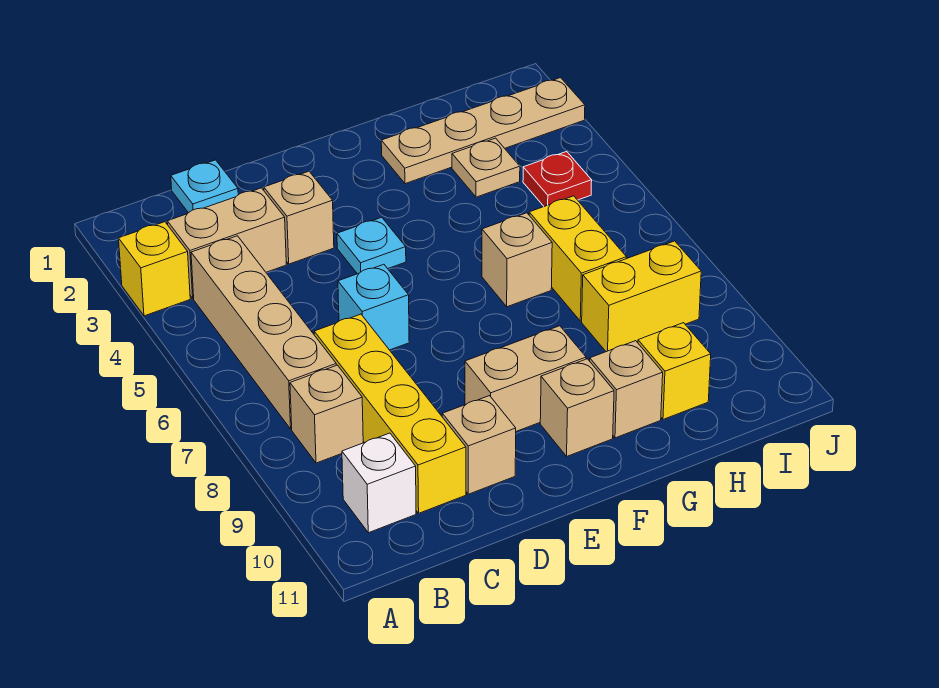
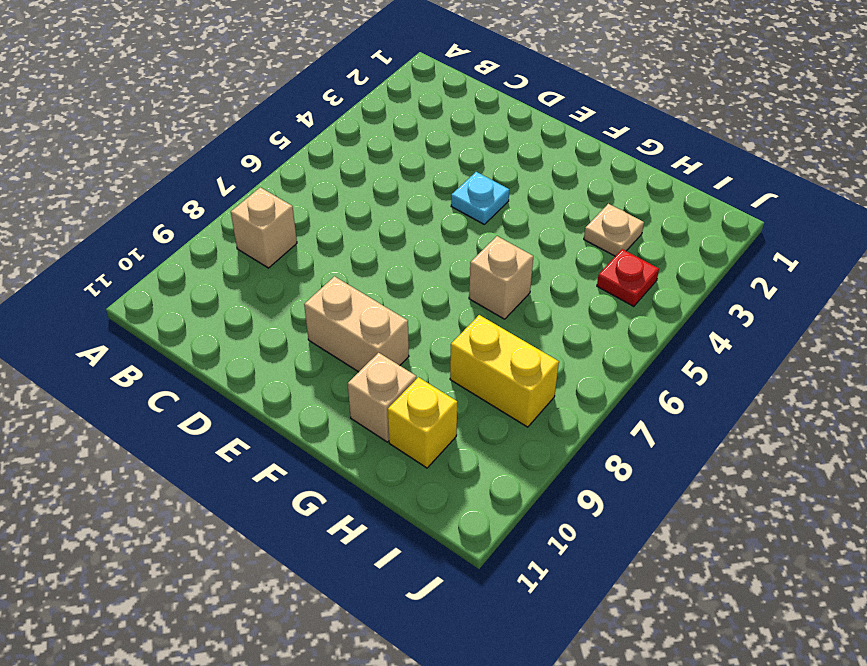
none -> yellow 1x1 brick [119,222,190,316]
none -> tan 1x2 brick [167,188,286,298]
none -> tan 1x4 brick [191,236,336,429]

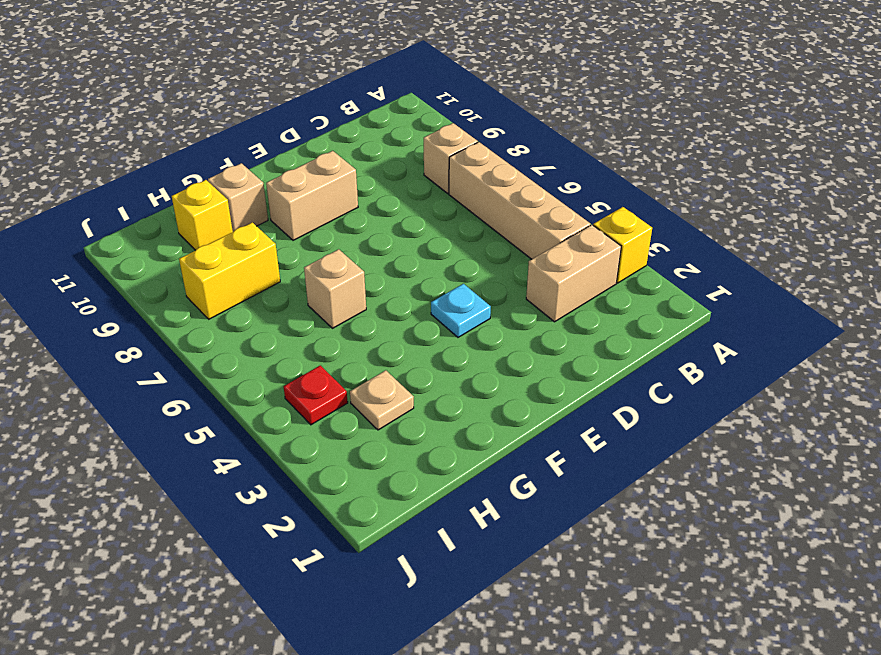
none -> white 1x1 brick [342,433,416,533]
none -> cyan 1x1 plate [171,160,238,213]
none -> yellow 1x4 brick [314,314,466,513]

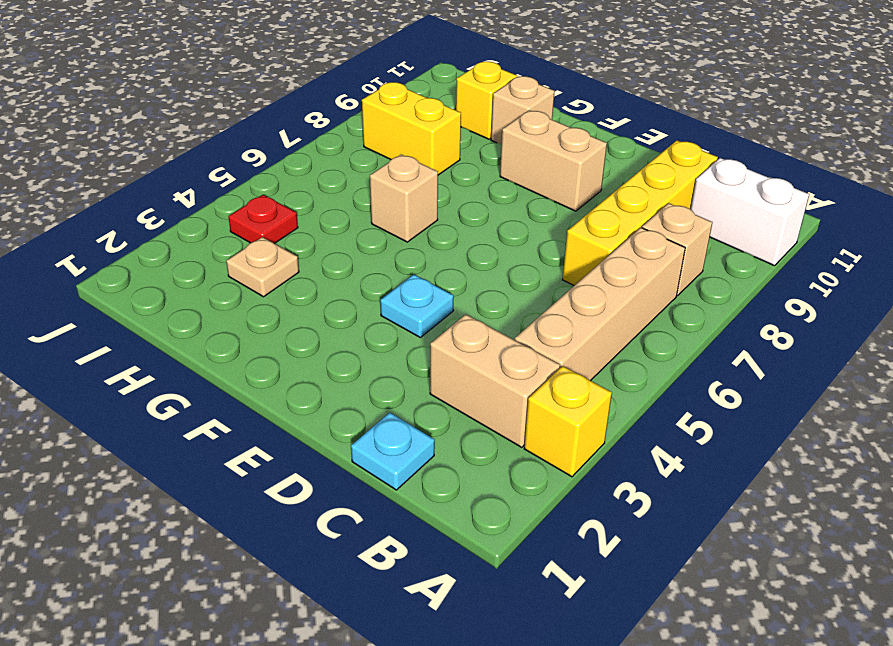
white 1x2 brick [691,158,809,266] -> white 1x1 brick [342,433,416,533]
none -> tan 1x1 brick [264,171,334,264]
none -> cyan 1x1 brick [338,264,409,350]
none -> tan 1x1 brick [442,396,516,494]

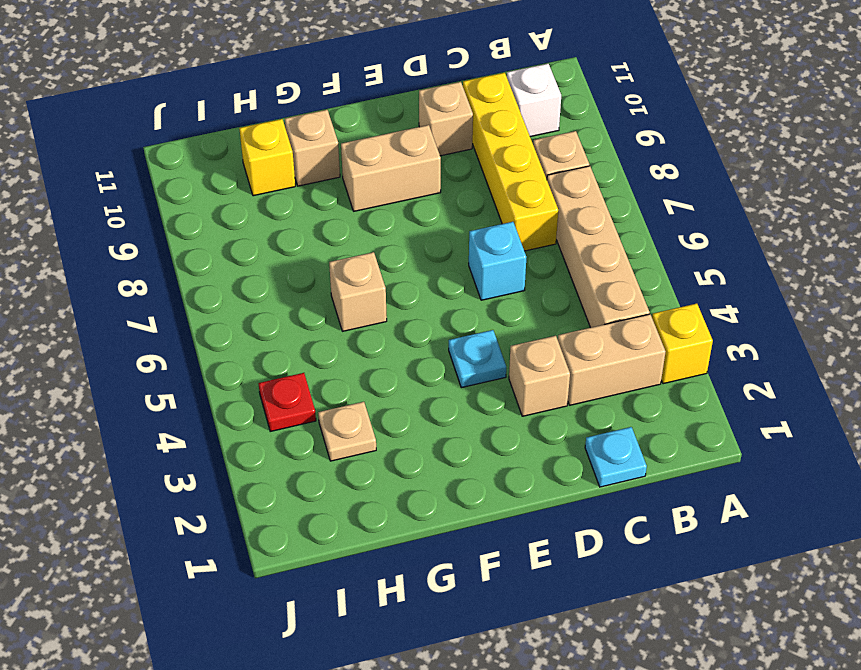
none -> tan 1x1 brick [540,359,614,456]
none -> tan 1x4 plate [381,78,585,184]
none -> yellow 1x2 brick [529,196,627,321]

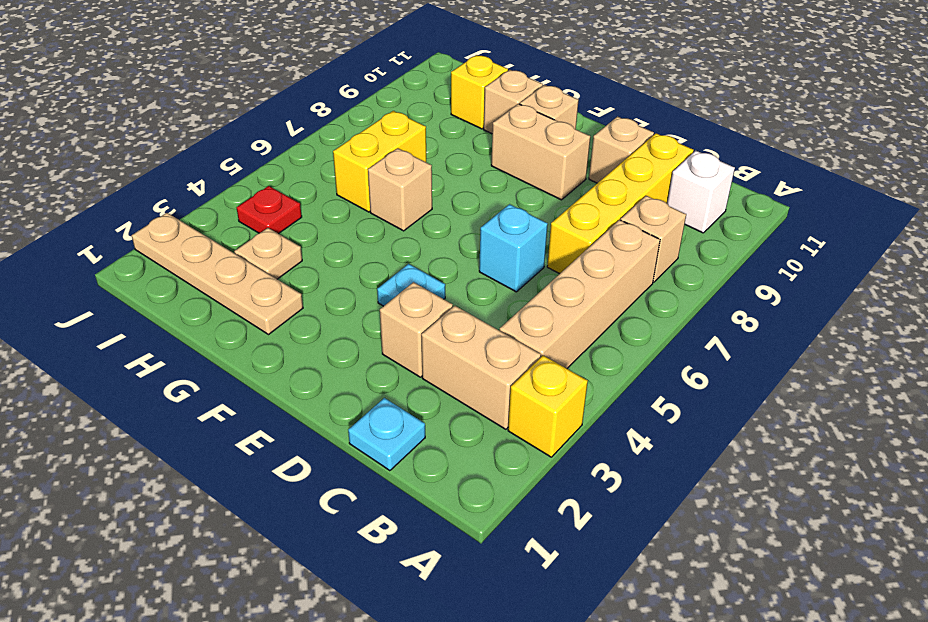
none -> yellow 1x2 brick [582,241,701,352]

